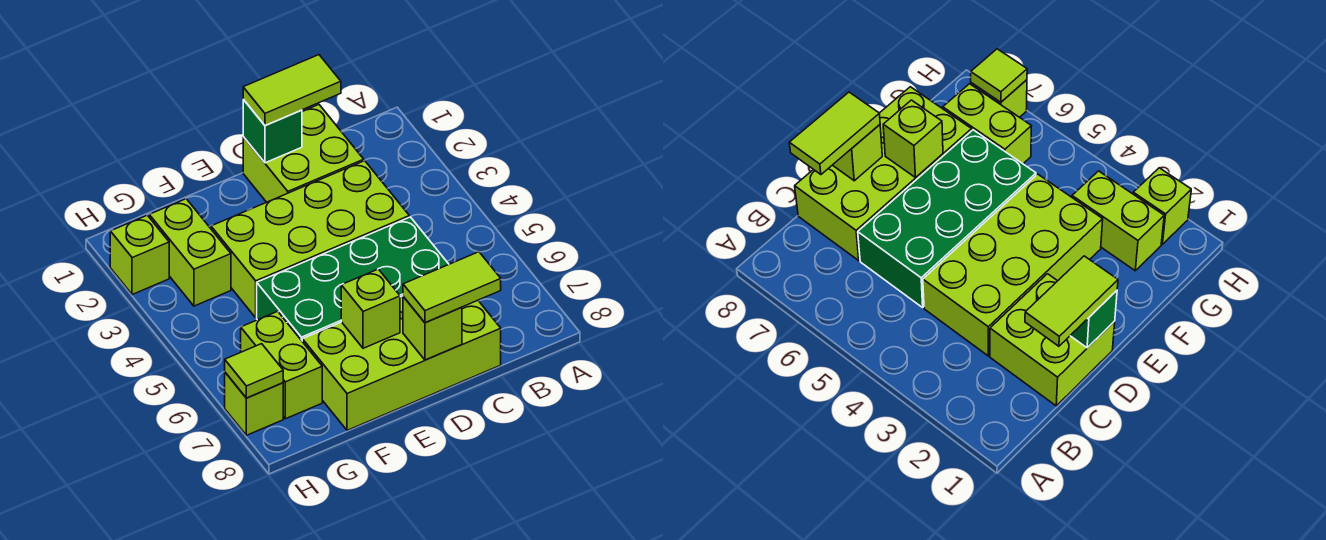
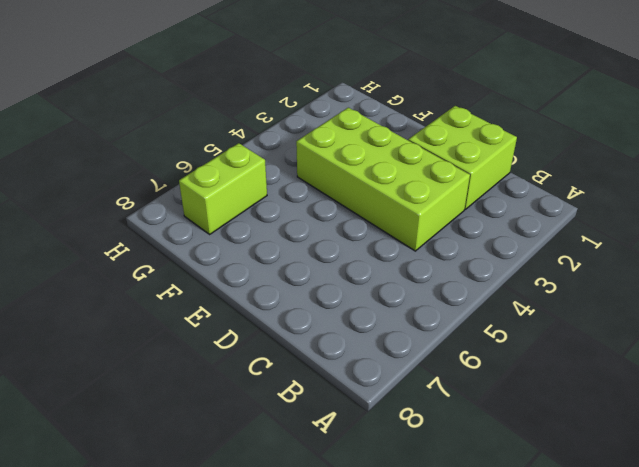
none -> green 2x4 brick [257,217,449,341]
none -> lime 2x4 brick [302,296,501,430]
none -> lime 1x2 brick [149,199,231,306]

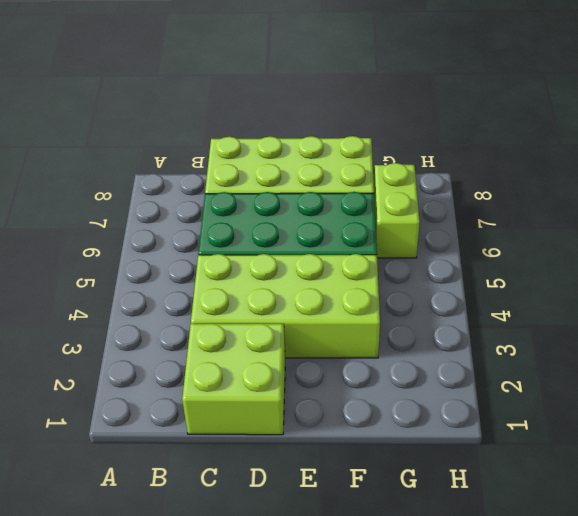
none -> lime 1x2 brick [149,199,231,306]
none -> lime 1x1 brick [110,215,169,295]
none -> lime 1x1 brick [225,373,283,435]

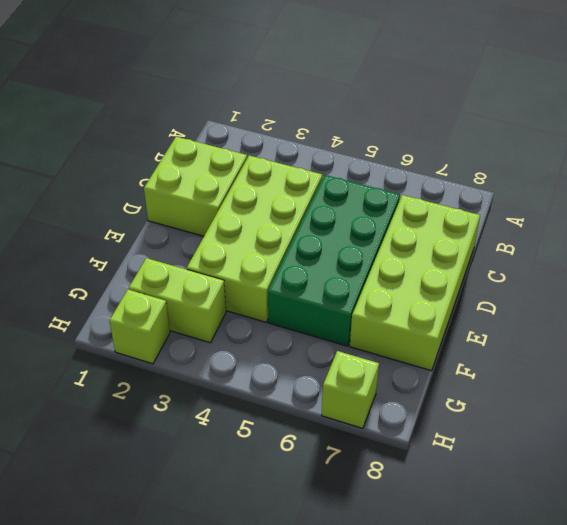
none -> lime 1x2 brick [241,311,322,419]
none -> green 1x1 brick [243,100,302,163]
none -> lime 1x1 brick [403,297,462,360]

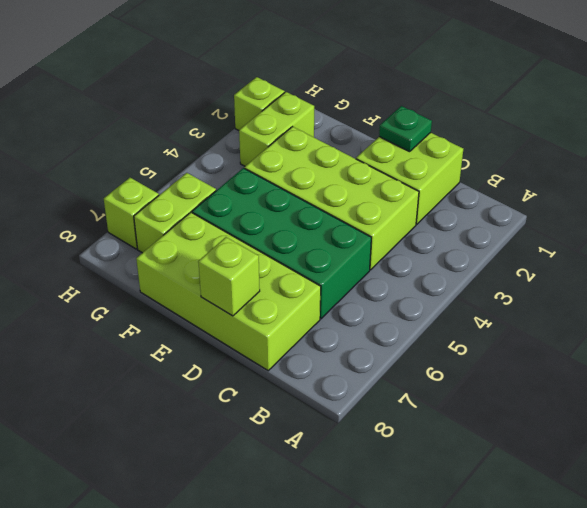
green 1x1 plate [379,106,432,152] -> green 1x1 brick [243,100,302,163]
none -> lime 1x1 brick [341,269,400,348]
none -> lime 1x1 tile [225,344,283,398]
none -> lime 1x2 tile [243,55,341,126]

